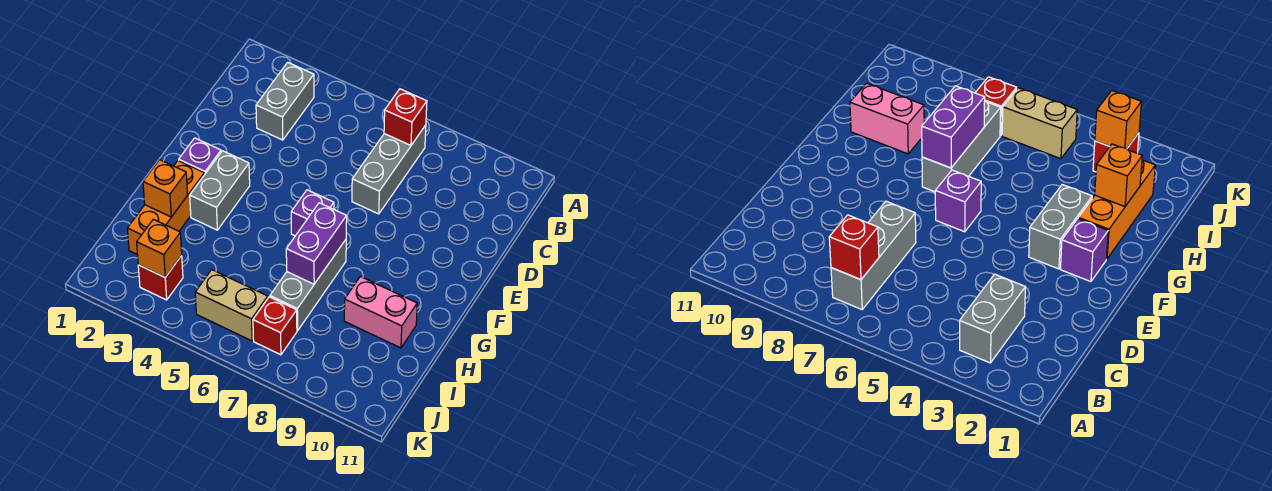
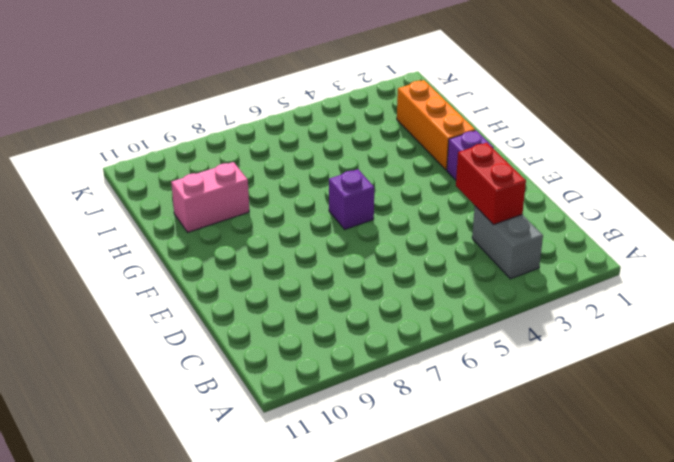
red 1x2 brick [456,143,526,225] -> none
none -> grey 1x3 brick [352,125,426,214]
none -> grey 1x2 brick [190,151,250,230]
none -> grey 1x3 brick [270,240,346,331]

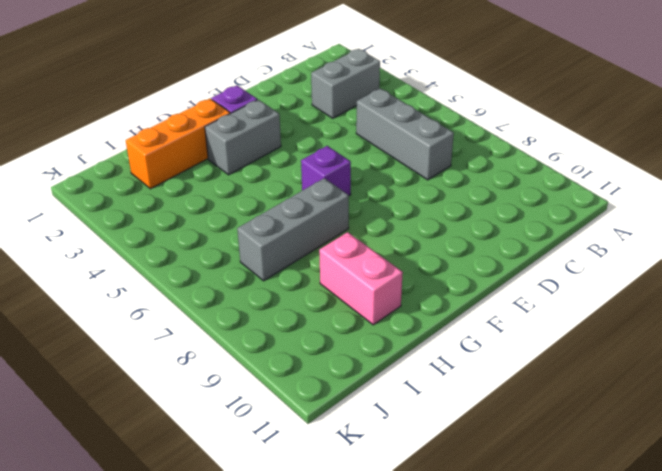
grey 1x3 brick [356,88,454,180] -> grey 1x3 brick turned to [352,125,426,214]
none -> red 1x1 brick [138,256,183,300]
none -> tan 1x2 brick [195,270,268,341]
none -> red 1x1 brick [253,297,297,355]

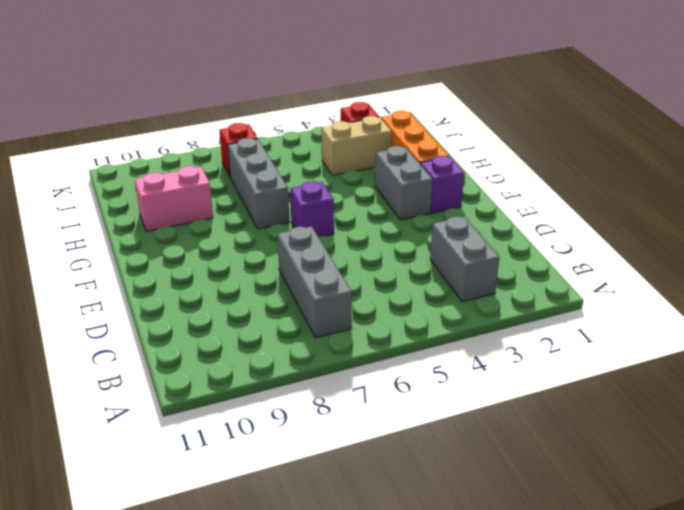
tan 1x2 brick [322,116,392,175] -> tan 1x2 brick moved to [195,270,268,341]
none -> red 1x1 brick [384,89,427,145]
none -> purple 1x2 brick [286,203,347,284]
none -> orange 1x1 brick [143,160,187,217]

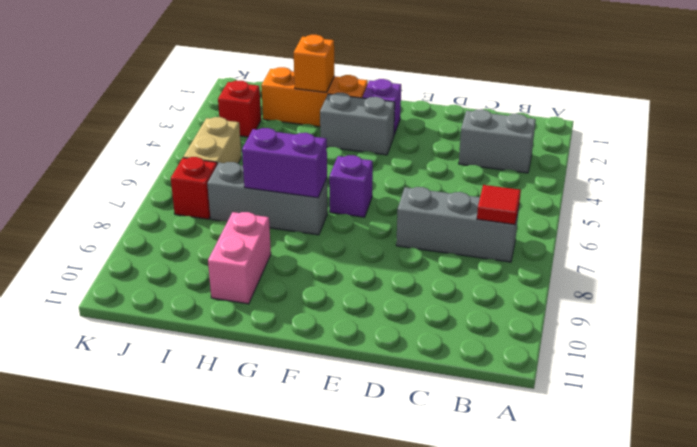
red 1x1 tile [477,185,521,225] -> red 1x1 brick [384,89,427,145]
none -> orange 1x1 brick [137,219,182,277]

